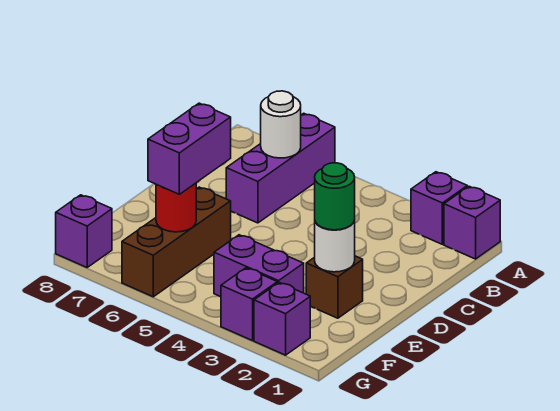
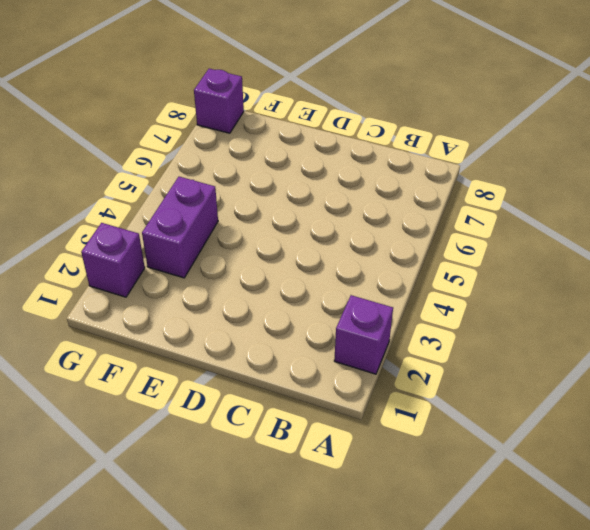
none -> purple 1x1 brick [444,186,500,259]
none -> purple 1x3 brick [226,113,335,223]
none -> brown 1x1 brick [306,256,363,318]

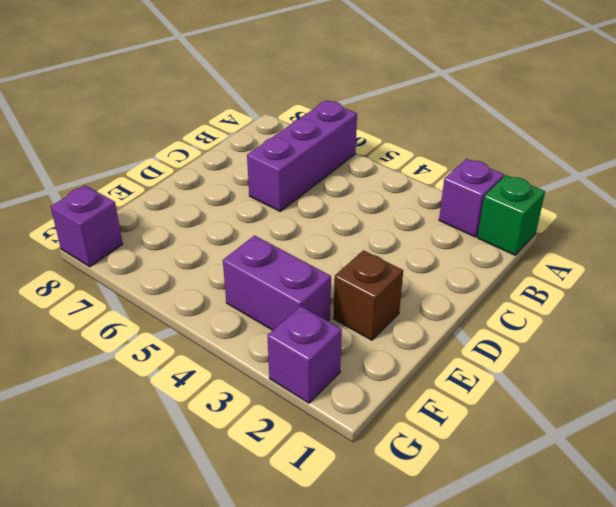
green 1x1 brick [477,175,545,255] -> purple 1x1 brick [444,186,500,259]
none -> brown 1x3 brick [122,187,231,297]
none -> purple 1x1 brick [221,268,277,341]
none -> white 1x1 round brick [261,91,301,158]

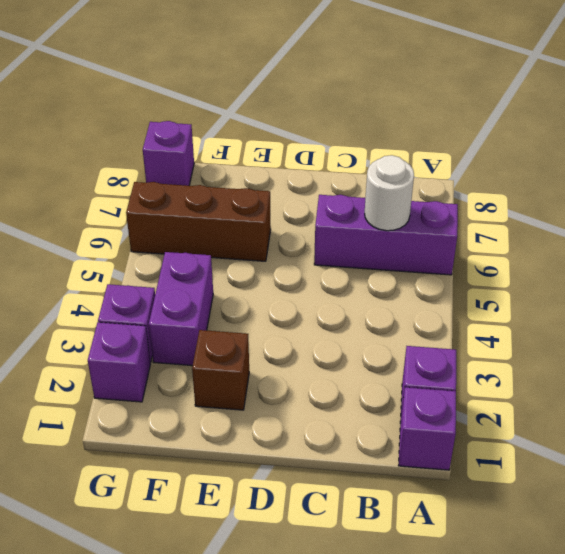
none -> white 1x1 round brick [315,220,355,272]
none -> red 1x1 round brick [156,183,196,232]
none -> green 1x1 round brick [315,163,355,230]

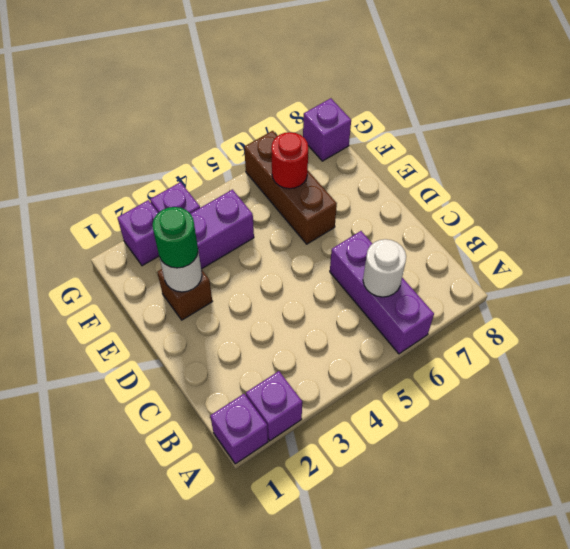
none -> purple 1x2 brick [148,103,231,194]

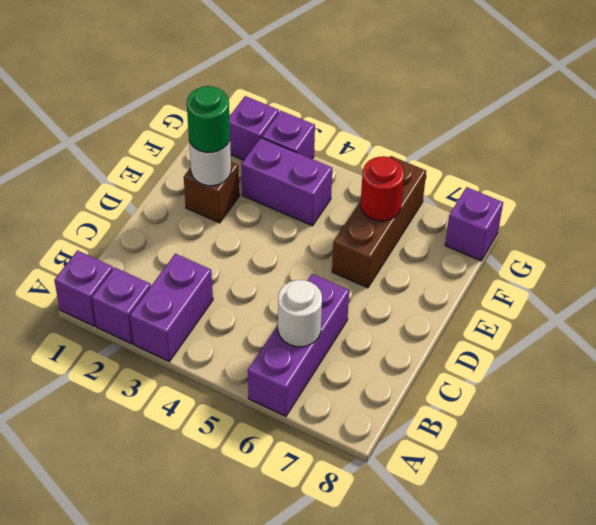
purple 1x2 brick [130,254,213,361] -> purple 1x2 brick moved to [148,103,231,194]

